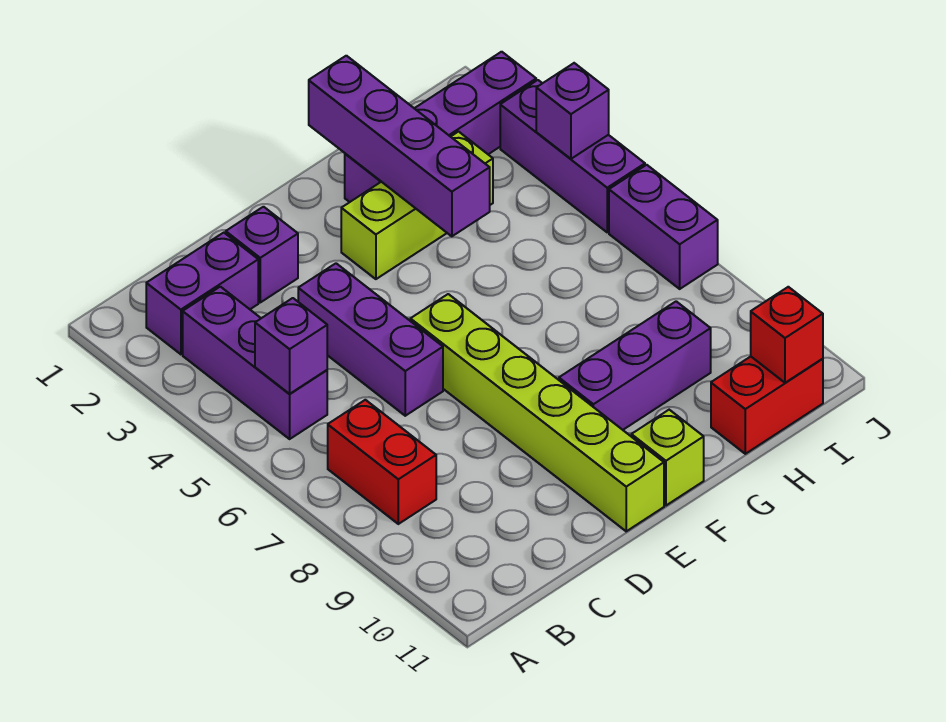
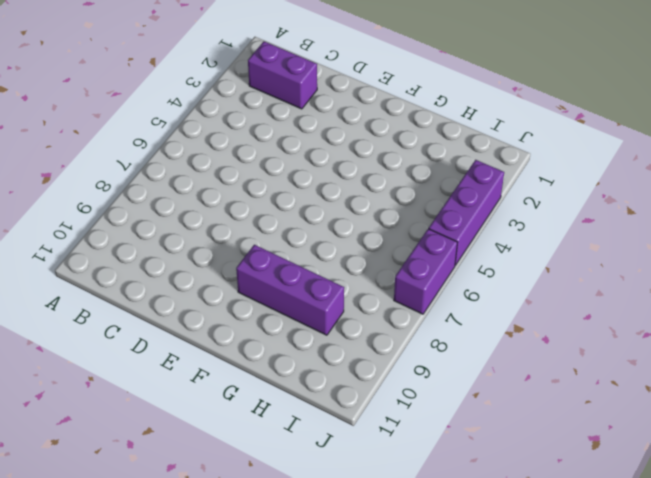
none -> purple 1x3 brick [183,287,327,439]
none -> red 1x2 brick [328,400,436,524]
none -> purple 1x1 brick [226,207,298,302]

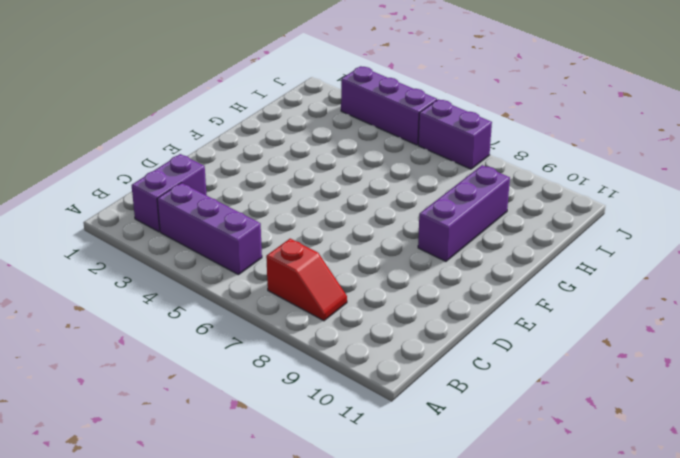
red 1x2 slope [266,239,347,321] -> red 1x2 brick [328,400,436,524]
none -> purple 1x1 brick [226,207,298,302]
none -> purple 1x3 brick [298,263,443,416]
none -> lime 1x6 brick [410,294,664,531]

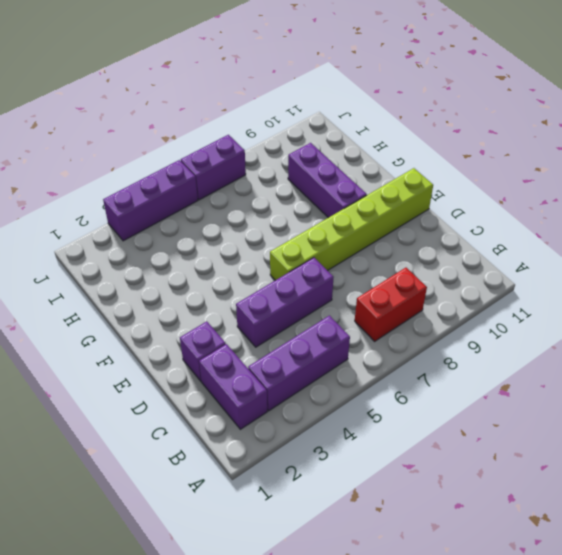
none -> lime 1x3 brick [341,132,493,279]
none -> lime 1x1 brick [631,410,704,505]
none -> purple 1x4 brick [345,52,536,202]

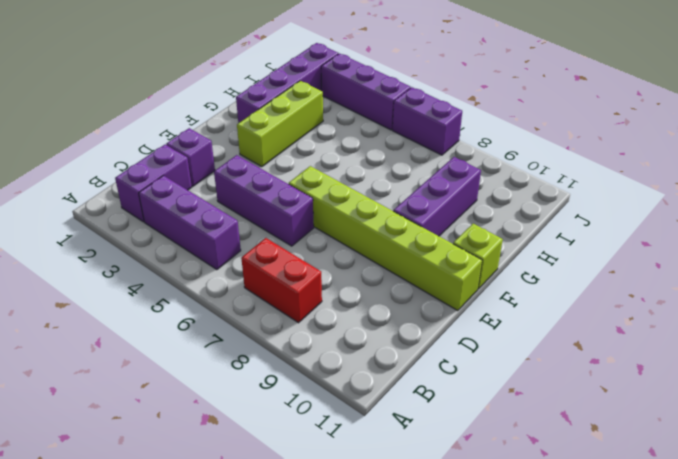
none -> red 1x2 brick [711,357,823,454]
none -> purple 1x1 brick [255,298,327,394]
none -> purple 1x4 brick [309,56,490,236]

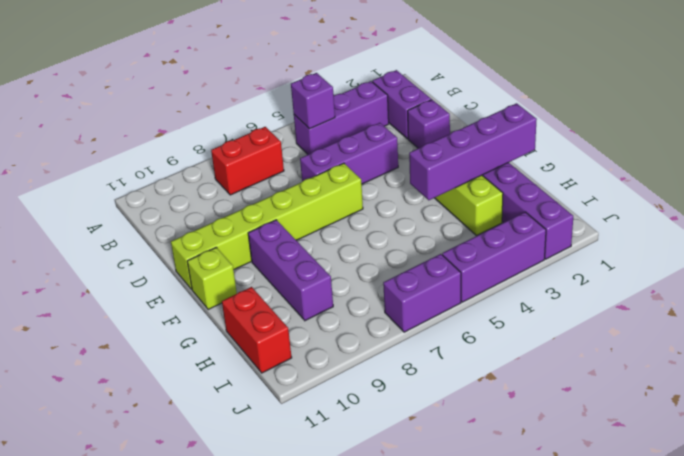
none -> red 1x1 brick [751,287,823,383]
none -> purple 1x1 brick [536,63,609,159]

